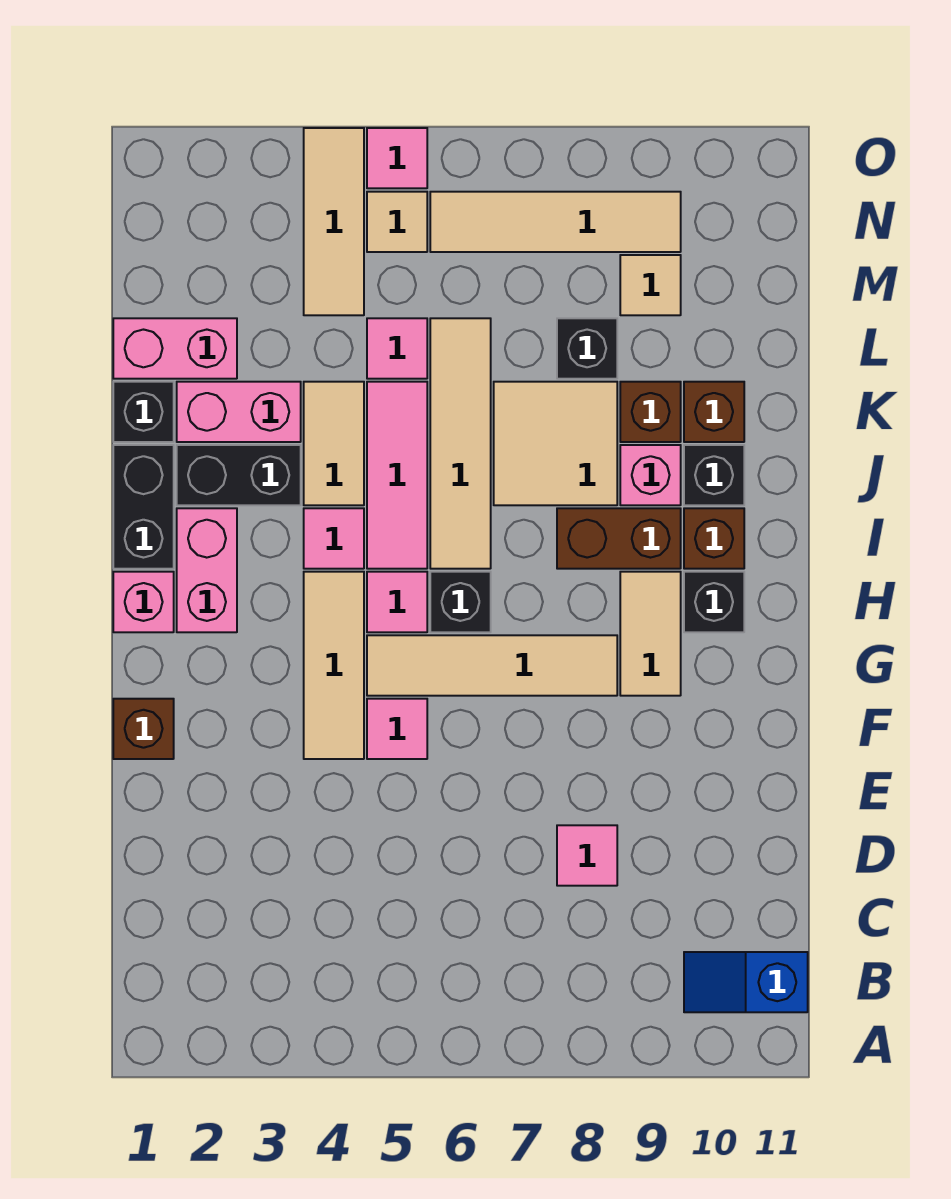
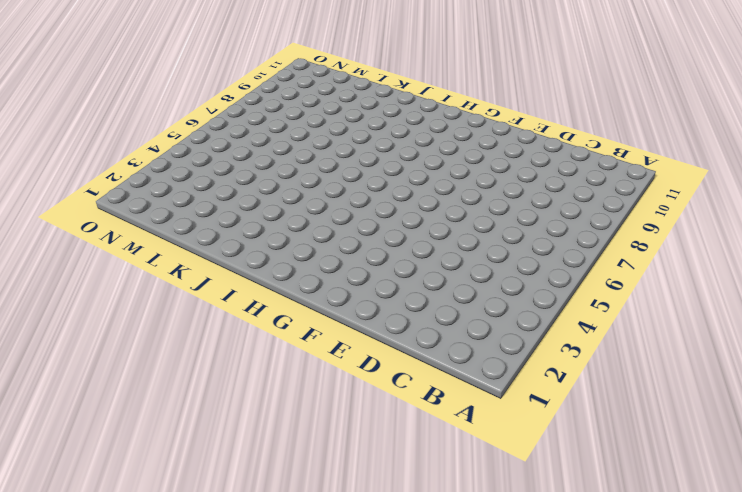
none -> blue 1x2 slope [684,952,808,1012]
none -> pink 1x1 tile [557,825,617,886]
none -> brown 1x1 brick [113,699,174,759]
none -> tan 1x3 tile [304,572,364,759]

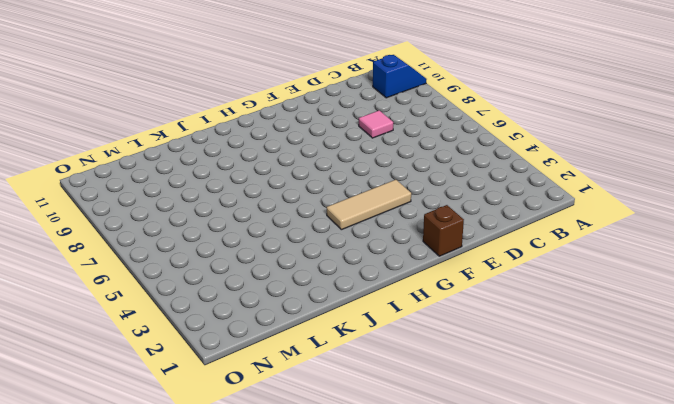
blue 1x2 slope [373,55,427,98] -> blue 1x2 slope turned to [684,952,808,1012]
none -> pink 1x1 tile [367,699,427,759]
none -> tan 1x4 tile [367,635,617,696]
none -> tan 1x2 tile [620,572,681,696]
none -> pink 1x1 brick [113,572,174,632]

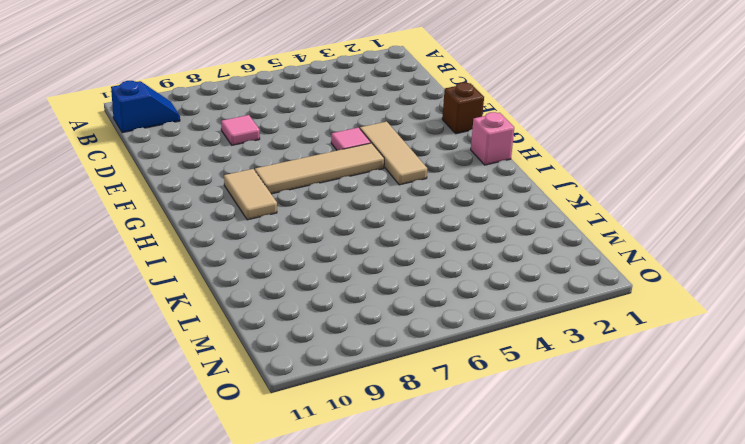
none -> pink 1x2 brick [177,508,237,632]
none -> pink 1x1 tile [367,572,427,632]
none -> black 1x1 brick [430,572,491,632]
none -> black 1x1 brick [684,572,744,632]

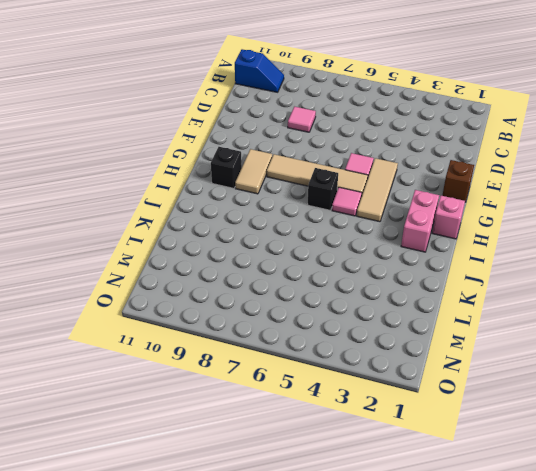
none -> black 1x2 brick [113,445,174,569]
none -> pink 1x1 tile [304,508,364,569]
none -> pink 1x3 tile [367,382,427,569]
none -> tan 1x4 tile [430,318,491,569]

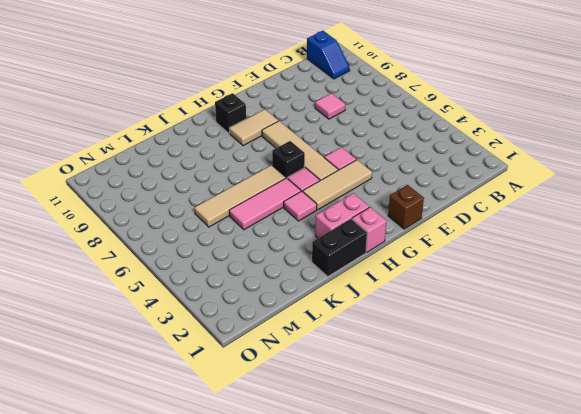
none -> brown 1x2 brick [557,508,681,569]
none -> brown 1x1 brick [684,508,744,569]
none -> black 1x2 brick [177,445,301,505]
none -> tan 1x2 tile [304,382,364,505]

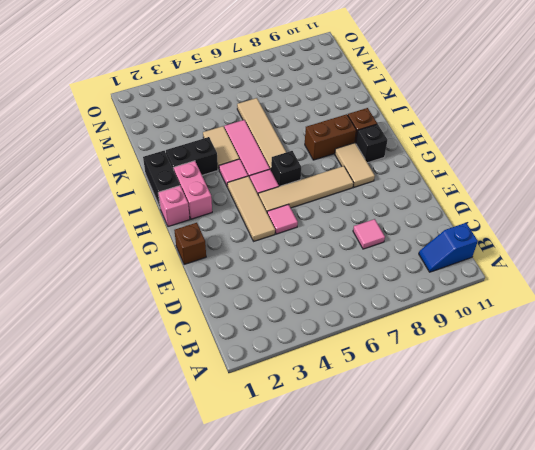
none -> tan 2x2 tile [494,382,617,505]
none -> pink 1x1 brick [620,445,681,505]
none -> black 1x1 brick [684,445,744,505]
none -> black 1x1 brick [113,382,174,442]

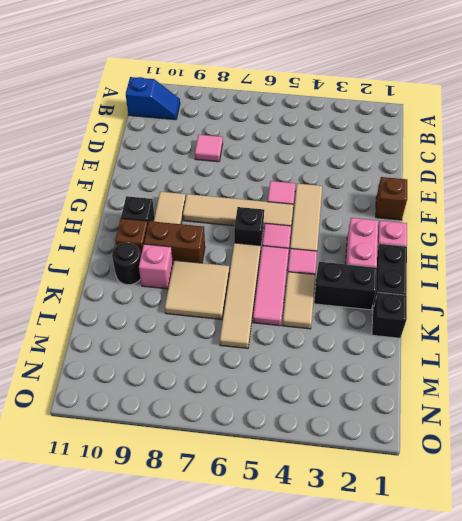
black 1x1 round brick [112,243,141,285] -> black 1x1 brick [684,445,744,505]
none -> pink 1x2 brick [177,382,301,442]
none -> brown 1x1 brick [620,382,681,442]
none -> brown 1x1 brick [684,382,744,442]
none -> pink 1x2 brick [113,318,237,379]

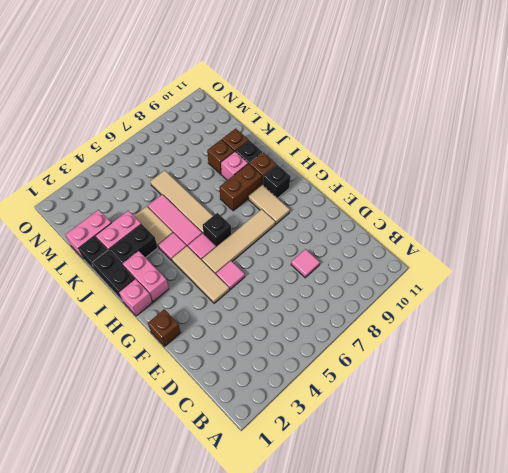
none -> blue 1x2 slope [684,952,808,1012]
none -> tan 2x2 tile [494,382,617,505]
none -> pink 1x1 tile [367,318,427,379]
none -> black 1x1 brick [557,318,617,379]

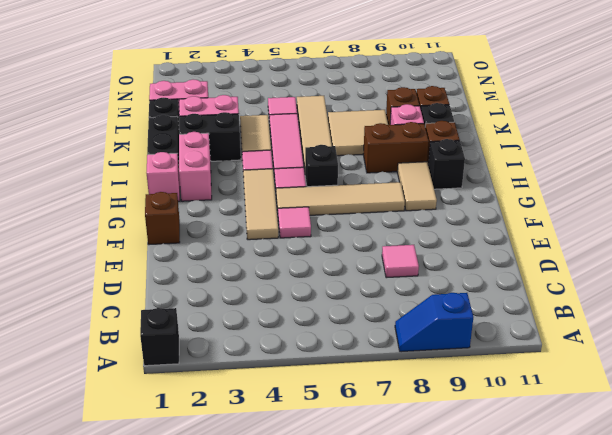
black 1x1 brick [140,308,179,366] -> black 1x1 brick moved to [557,318,617,379]
blue 1x2 slope [395,293,473,352] -> blue 1x2 slope moved to [684,952,808,1012]
none -> tan 1x3 tile [304,128,364,315]
none -> tan 1x1 tile [620,255,681,315]
none -> tan 1x1 tile [367,192,427,252]
none -> tan 1x4 tile [430,192,681,252]

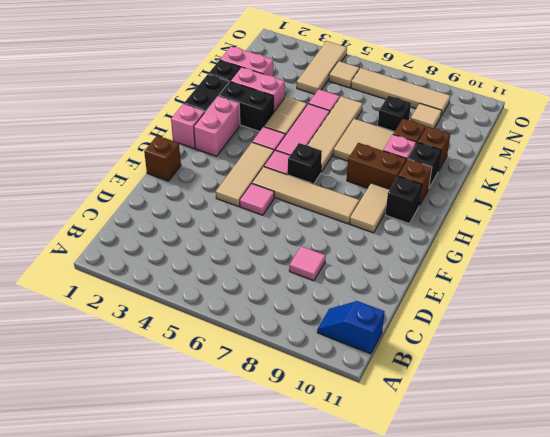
none -> pink 1x1 tile [367,128,427,188]

